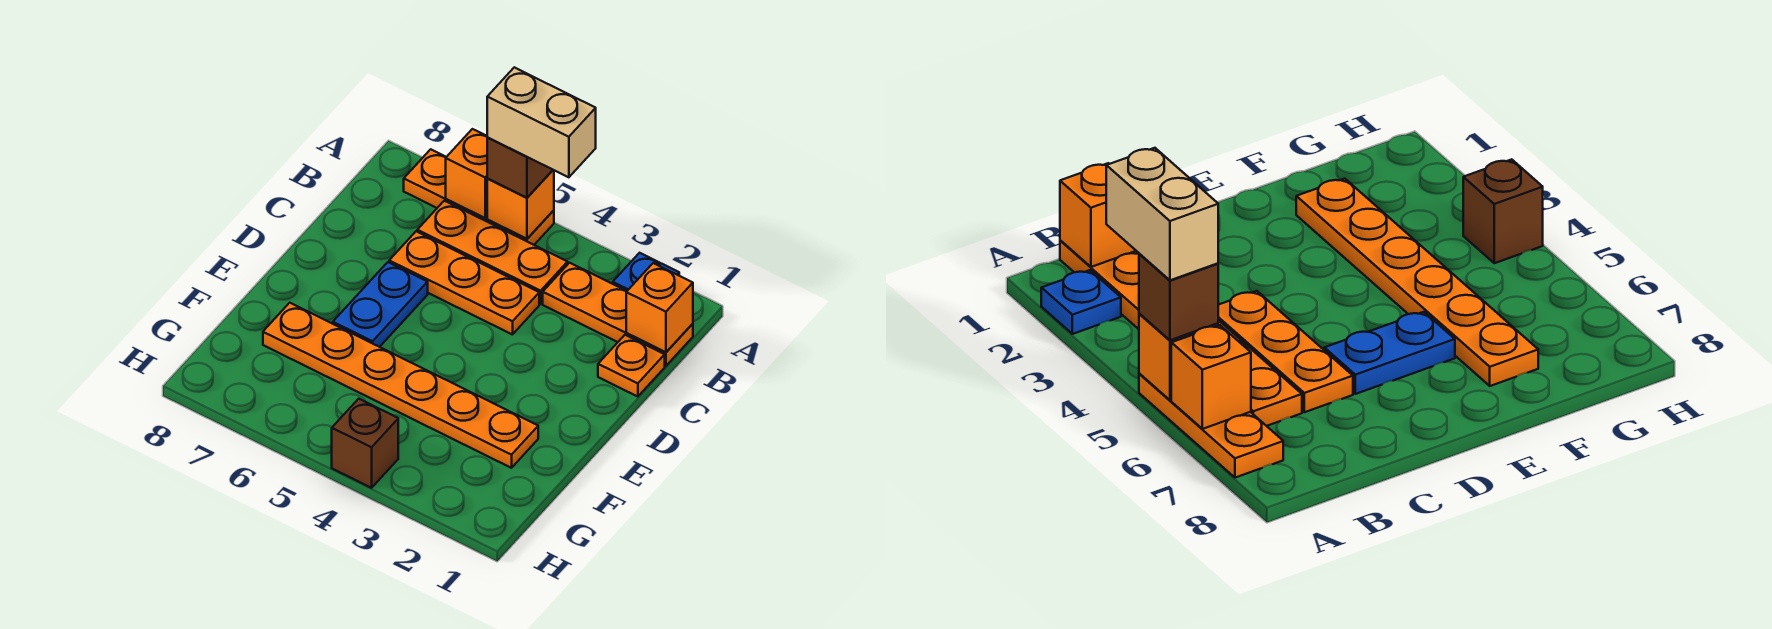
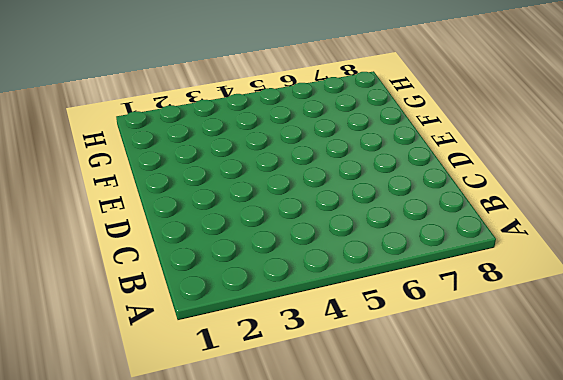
none -> blue 1x1 plate [613,253,679,291]
none -> orange 1x3 plate [404,149,554,245]
none -> orange 1x3 plate [543,263,693,366]

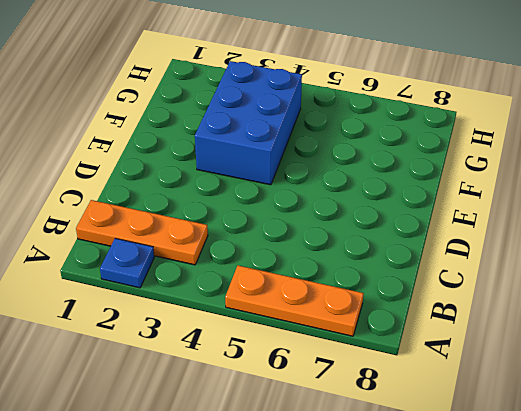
blue 2x3 brick [195,61,302,185] -> orange 1x6 plate [263,303,538,468]
none -> orange 1x3 plate [417,201,568,304]
none -> orange 1x1 plate [598,335,665,397]
none -> orange 1x3 plate [389,231,539,335]

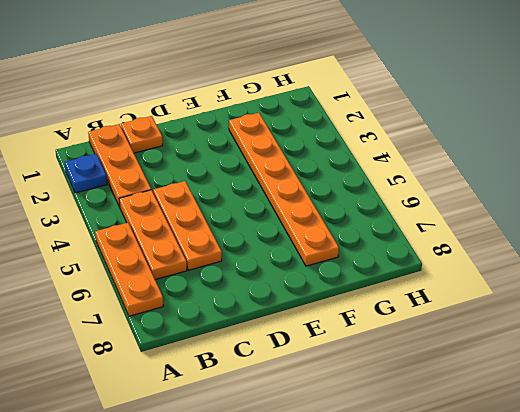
none -> blue 1x2 plate [333,262,428,347]
none -> brown 1x1 brick [332,399,398,488]
none -> orange 1x1 brick [487,170,554,239]

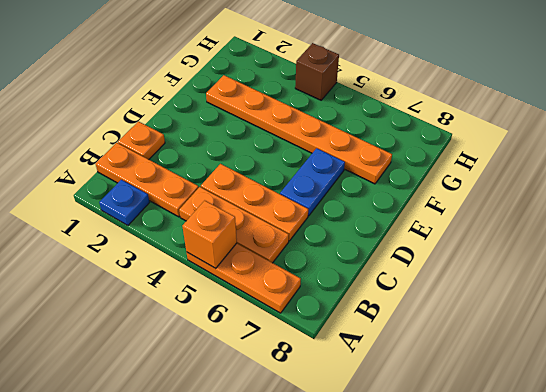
none -> orange 1x1 brick [446,129,487,218]
none -> orange 1x1 brick [626,263,693,352]
none -> brown 1x1 brick [487,137,553,198]

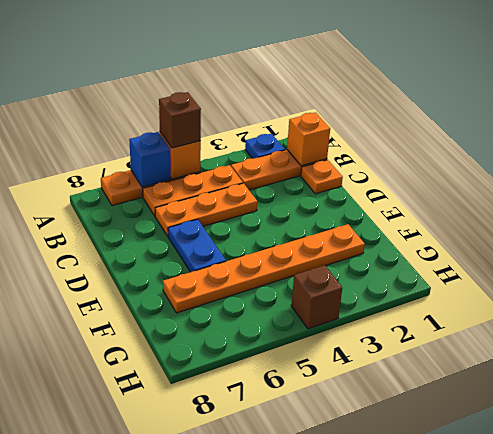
blue 1x1 brick [129,132,171,187] -> orange 1x1 brick [446,129,487,218]
none -> tan 1x2 brick [487,67,596,177]

